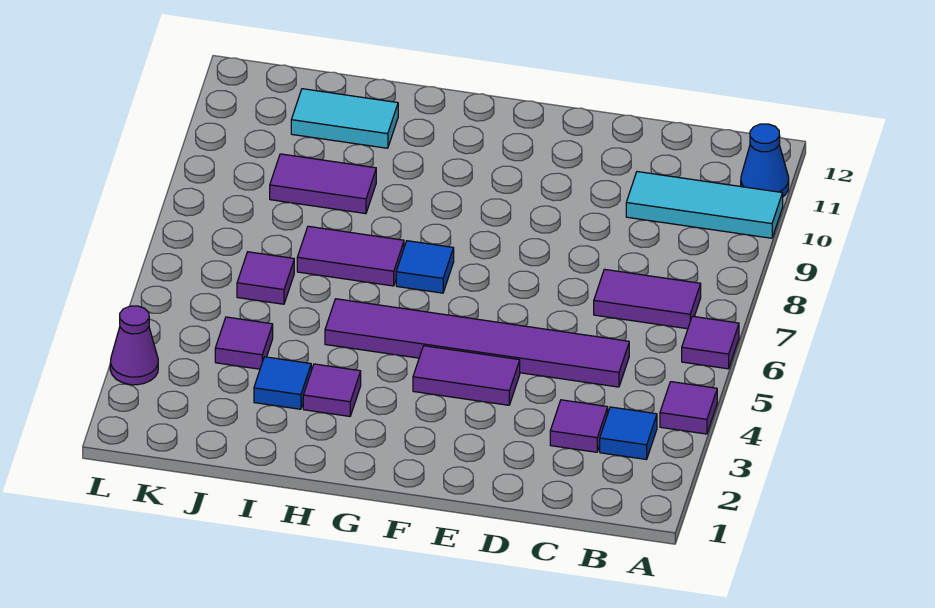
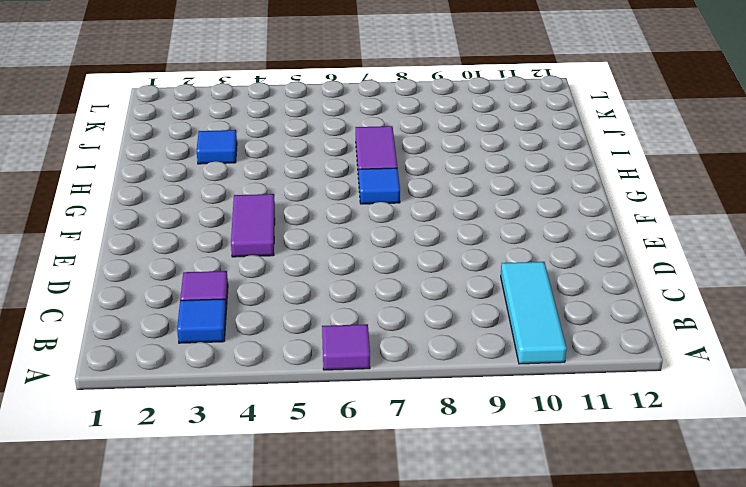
none -> purple 1x1 tile [660,382,717,434]
none -> blue 1x1 cone [741,124,789,196]
none -> purple 1x2 tile [594,269,701,329]

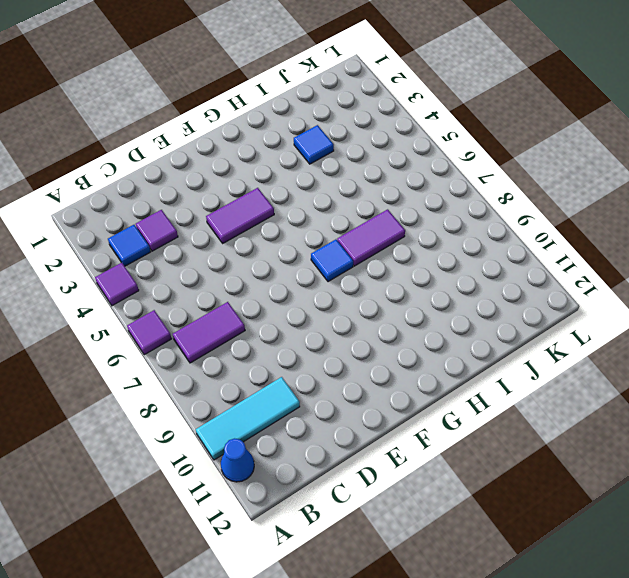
none -> purple 1x6 tile [325,299,629,387]
none -> purple 1x1 tile [303,364,361,416]
none -> purple 1x2 tile [270,154,376,214]

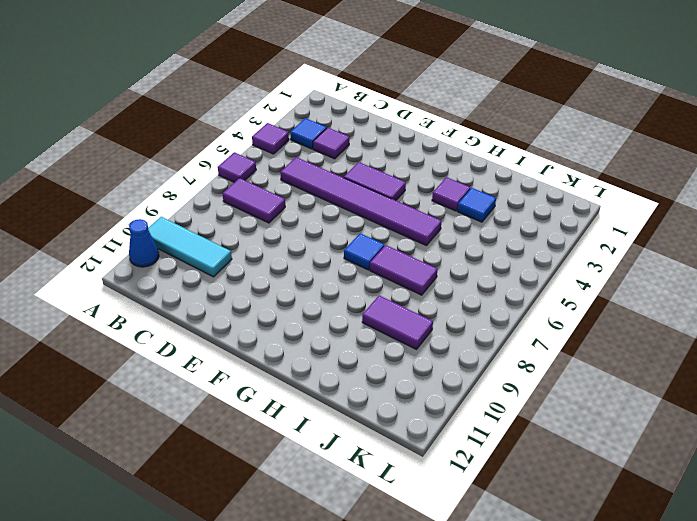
none -> cyan 1x2 tile [291,89,398,148]
none -> purple 1x1 tile [215,317,273,369]
none -> purple 1x1 tile [237,252,294,304]

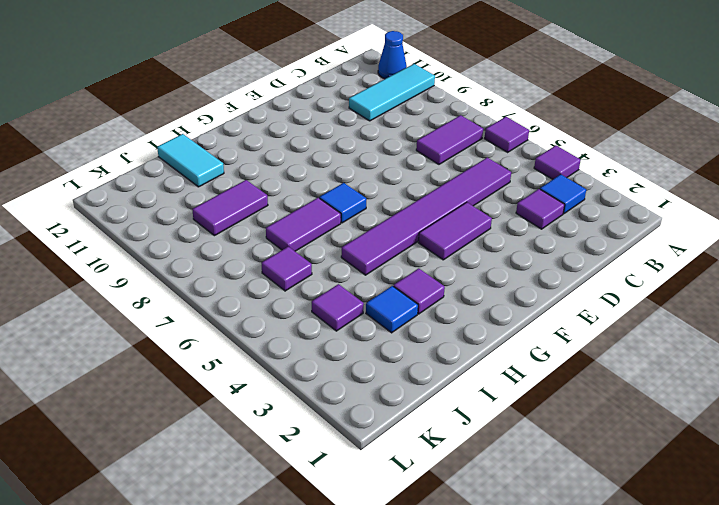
cyan 1x2 tile [157,134,224,187] -> cyan 1x2 tile turned to [291,89,398,148]
none -> purple 1x1 cone [110,306,158,385]

